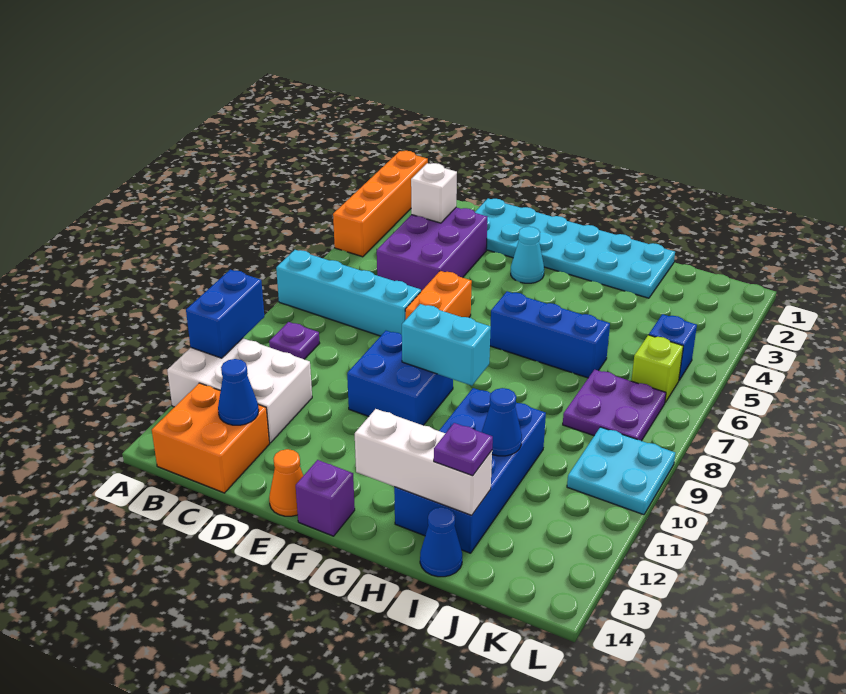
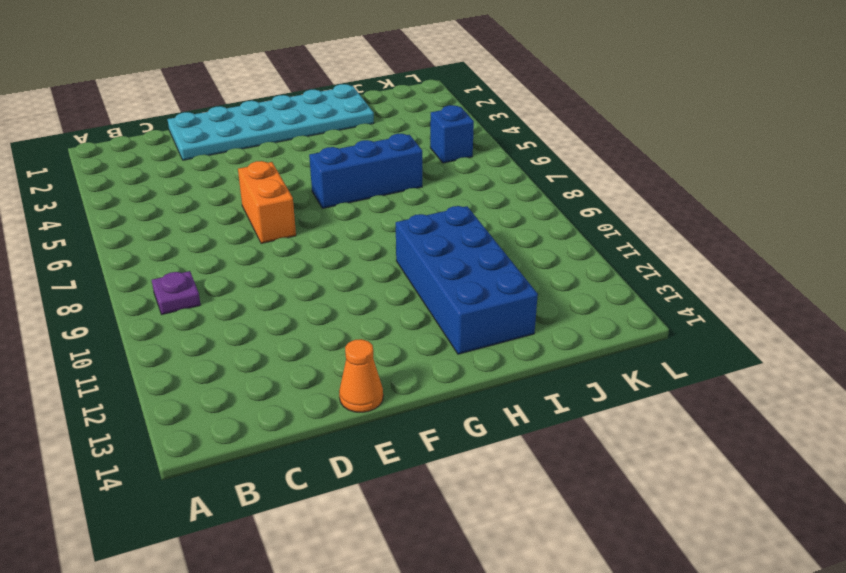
none -> orange 1x4 brick [333,151,428,257]
none -> cyan 1x4 brick [276,250,421,336]
none -> white 2x3 brick [167,338,312,443]

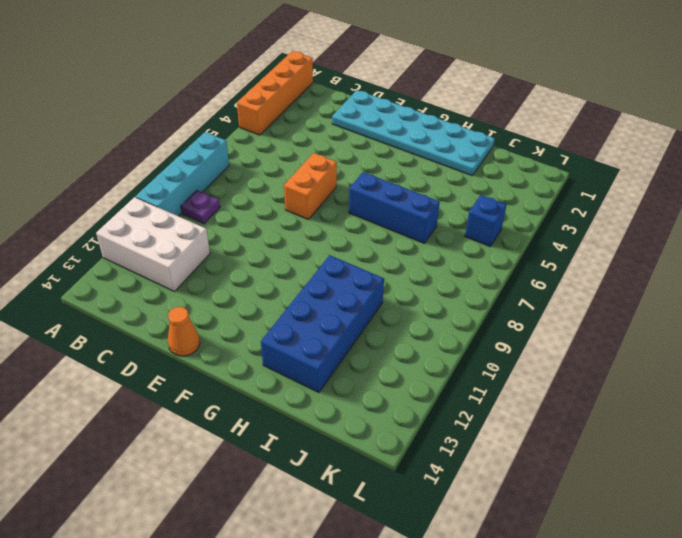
cyan 1x4 brick [136,132,229,216] -> cyan 1x4 brick turned to [276,250,421,336]
none -> orange 2x2 brick [152,383,269,493]
none -> purple 2x3 brick [377,207,487,291]
none -> blue 2x2 brick [347,331,453,425]

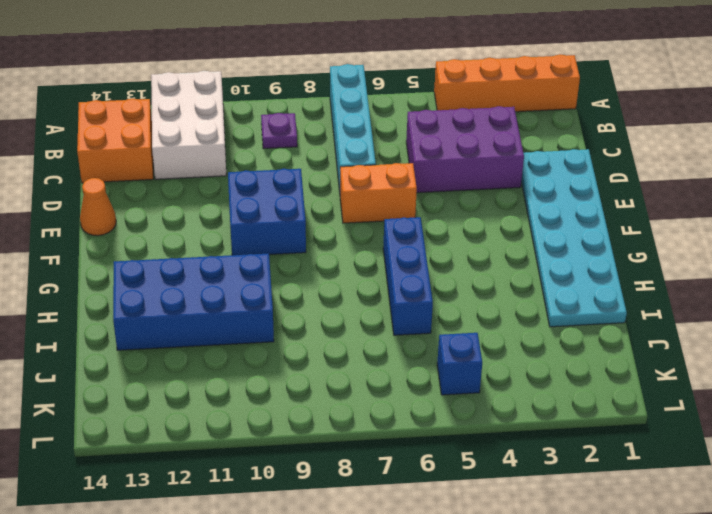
none -> cyan 1x1 cone [511,227,544,283]
none -> purple 1x1 brick [296,460,355,536]
none -> blue 1x1 cone [420,507,462,577]

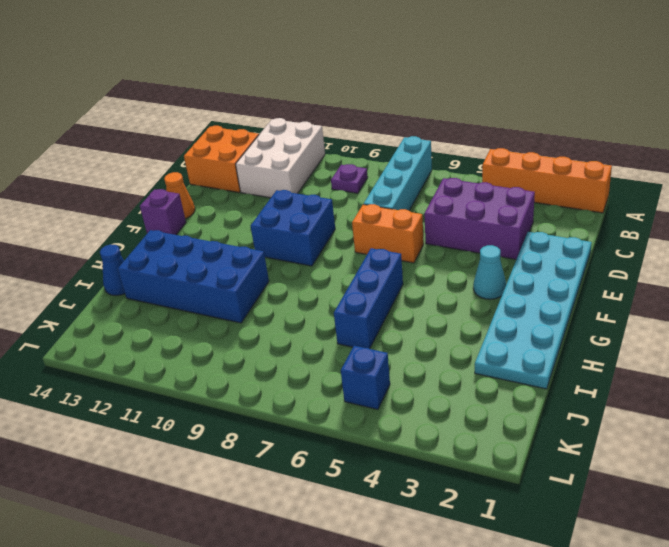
none -> purple 2x2 plate [563,369,666,441]
none -> lime 1x1 brick [631,335,683,402]
none -> cyan 2x2 plate [567,427,675,515]

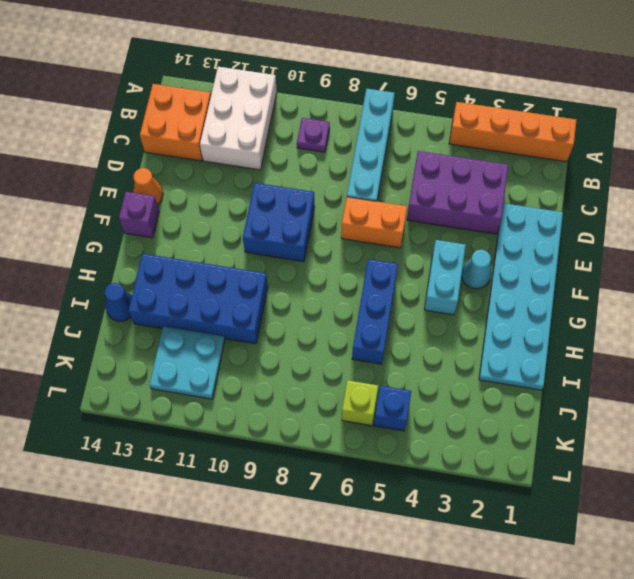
cyan 1x2 brick [424,240,466,315] -> cyan 1x2 brick moved to [402,304,491,386]
cyan 2x2 plate [150,326,225,399] -> cyan 2x2 plate moved to [567,427,675,515]
none -> purple 2x2 plate [563,369,666,441]
none -> blue 1x2 brick [186,270,264,358]
none -> white 1x1 brick [411,163,457,223]

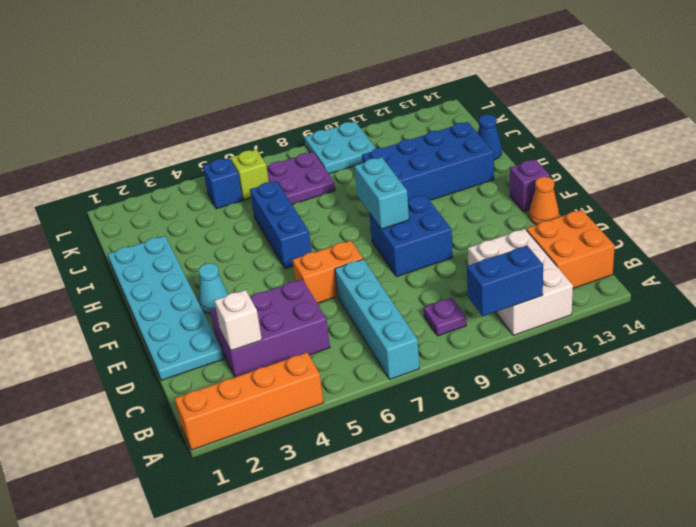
none -> blue 1x1 cone [218,359,259,425]
none -> white 1x3 brick [355,409,492,515]
none -> blue 1x1 cone [482,388,522,456]

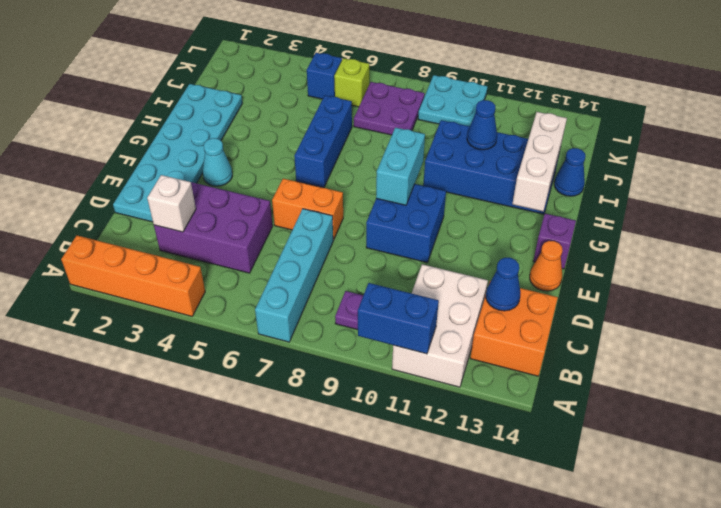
none -> purple 1x1 plate [434,423,493,476]

